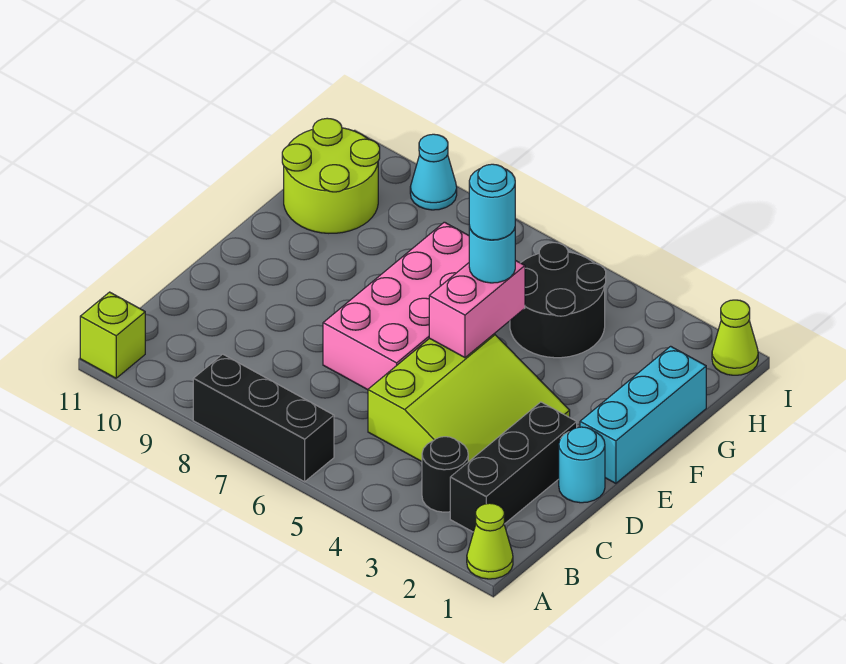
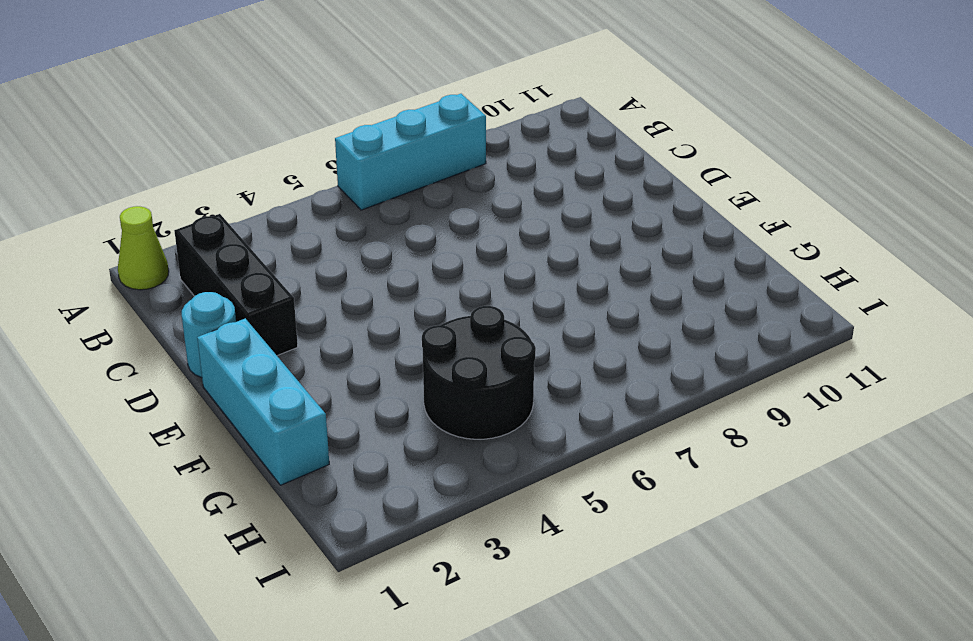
cyan 1x3 brick [335,94,486,210] -> black 1x3 brick [193,354,334,482]
none -> lime 1x1 brick [80,292,145,378]
none -> black 1x1 round brick [422,437,468,512]
none -> lime 3x3 slope [368,334,570,462]

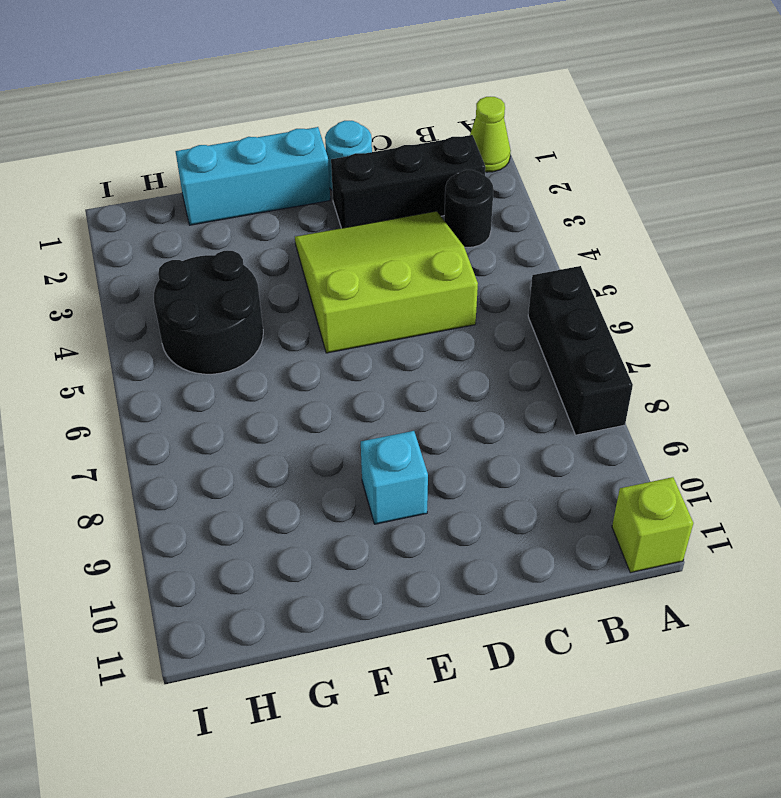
cyan 1x1 brick [361,431,428,524] -> none
none -> pink 2x4 brick [323,222,469,390]
none -> lime 2x2 round brick [282,118,380,233]
none -> lime 1x1 cone [712,300,758,375]

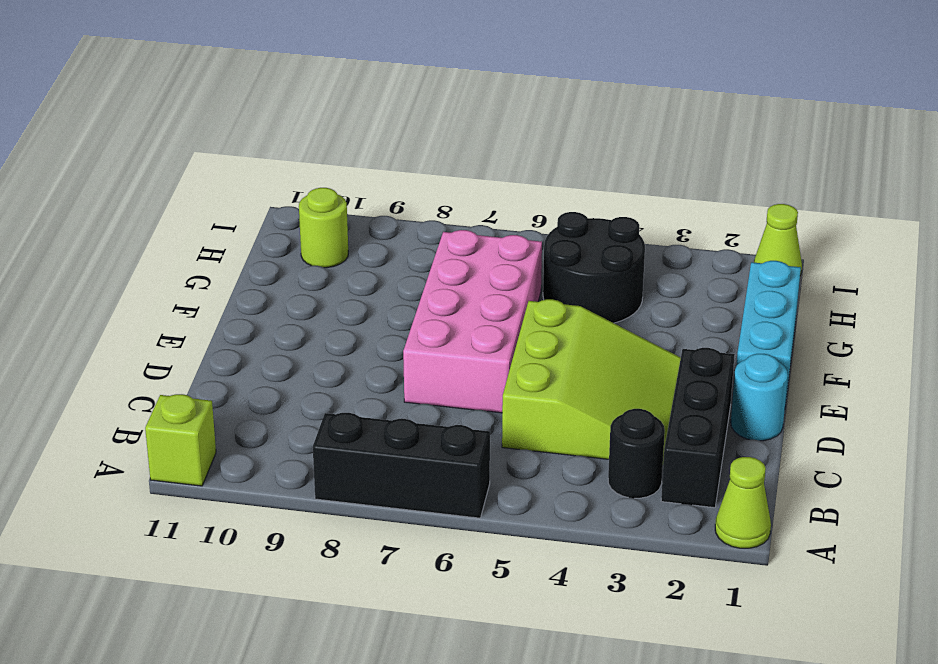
lime 1x1 round brick [299,188,348,268] -> lime 2x2 round brick [282,118,380,233]
none -> cyan 1x1 cone [410,134,457,210]
none -> pink 1x2 brick [429,260,525,358]
none -> cyan 1x1 round brick [469,226,515,283]

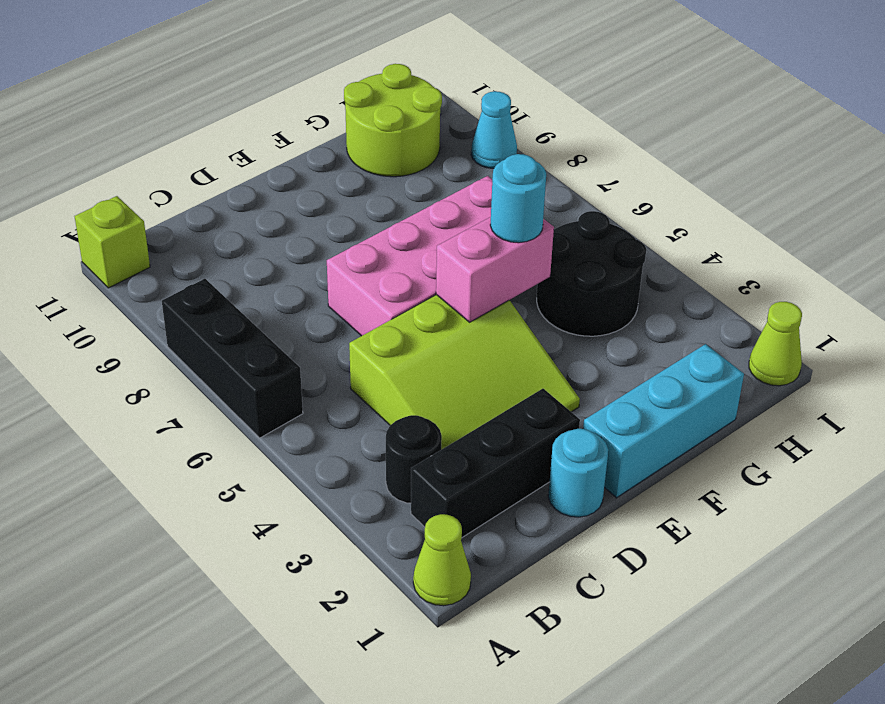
none -> cyan 1x1 round brick [469,164,515,240]

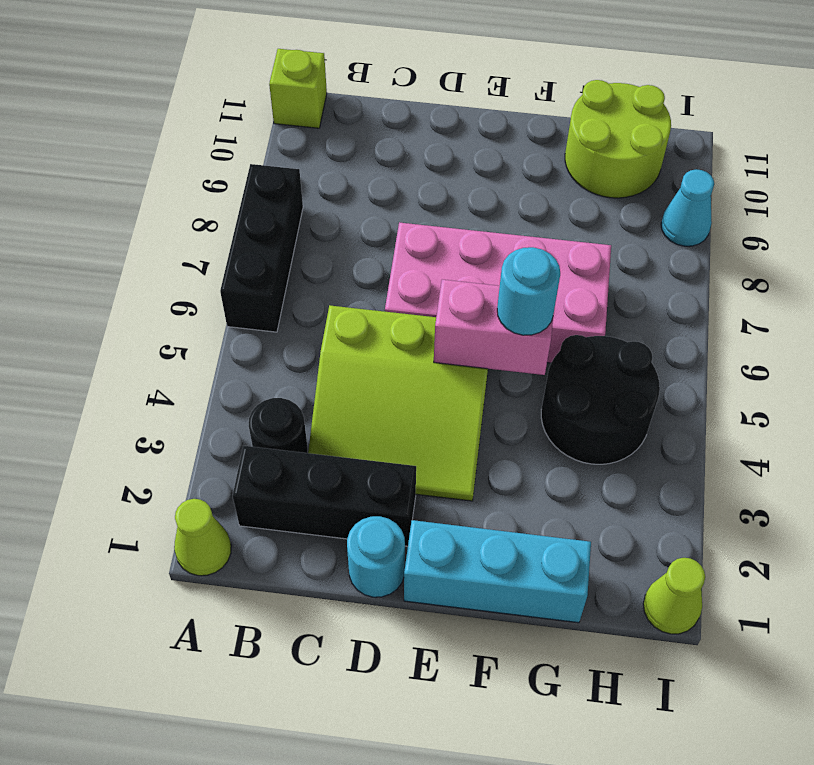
none -> cyan 1x1 round brick [469,164,515,240]

